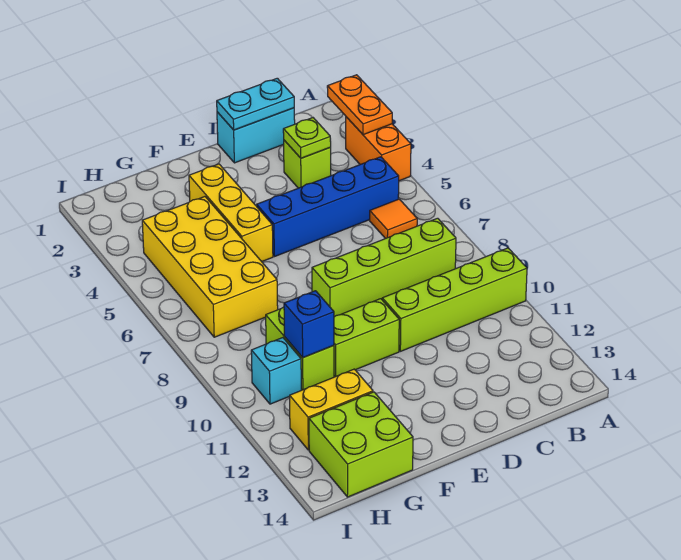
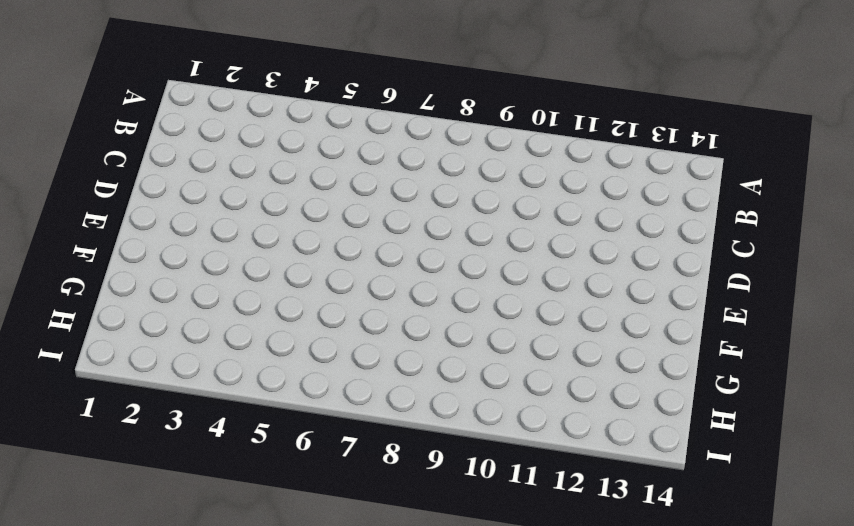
none -> orange 1x2 brick [346,117,411,181]
none -> lime 1x4 brick [382,248,527,351]
none -> blue 1x4 brick [257,157,399,257]

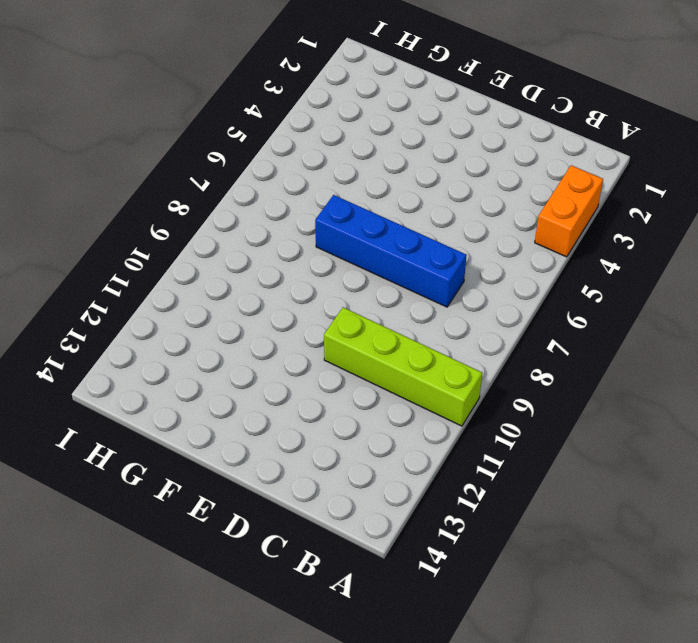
blue 1x4 brick [315,195,467,307] -> blue 1x4 brick moved to [257,157,399,257]
none -> orange 1x1 tile [370,199,417,239]
none -> lime 1x4 brick [312,218,456,317]
none -> cyan 1x2 brick [217,108,295,163]

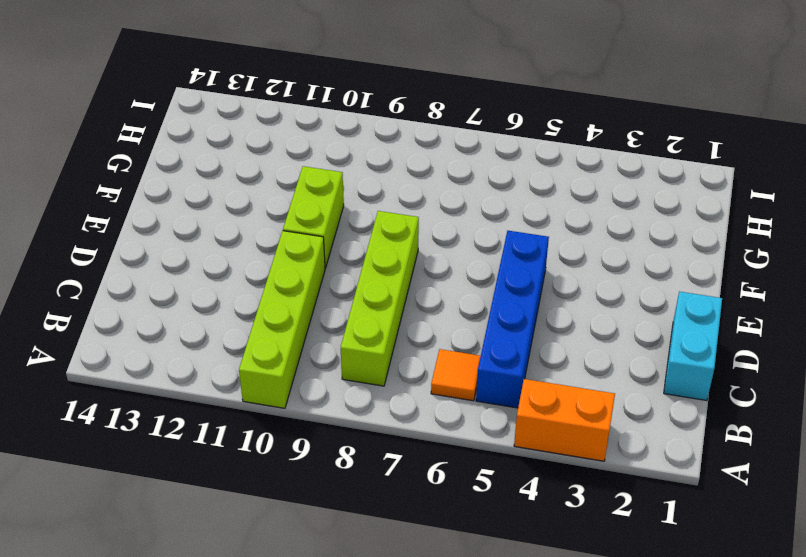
none -> lime 1x1 brick [284,140,331,188]
none -> yellow 1x3 brick [189,164,273,262]
none -> yellow 2x4 brick [142,197,278,337]

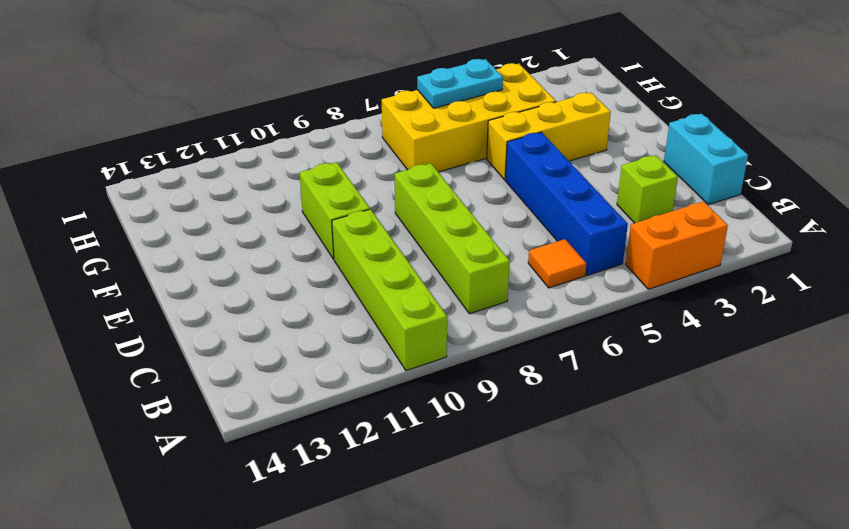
cyan 1x2 plate [417,59,503,108] -> cyan 1x2 plate turned to [217,78,294,130]
none -> lime 1x2 brick [266,307,334,390]
none -> yellow 1x2 brick [290,369,373,450]
none -> lime 2x2 brick [309,392,413,497]

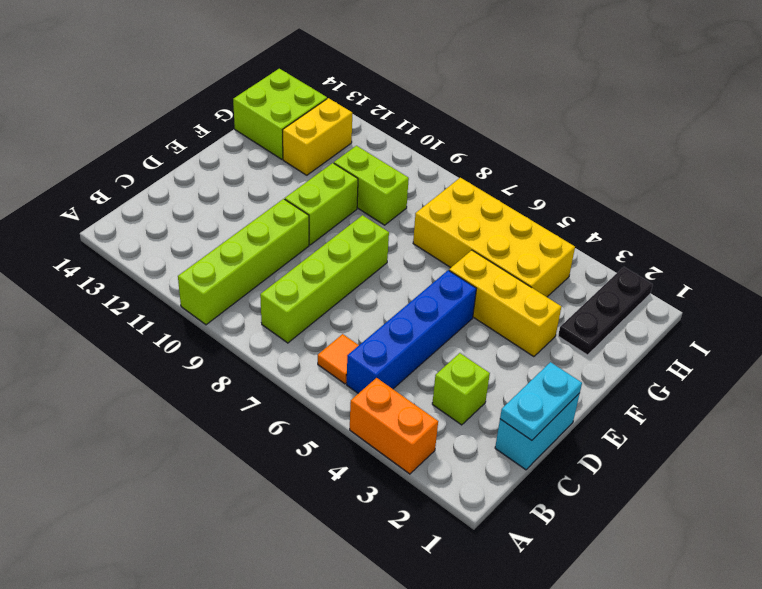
black 1x3 plate [558,267,653,355] -> none
none -> cyan 1x1 brick [251,338,301,404]
none -> orange 1x2 plate [327,75,392,135]
none -> lime 1x1 plate [283,118,331,158]

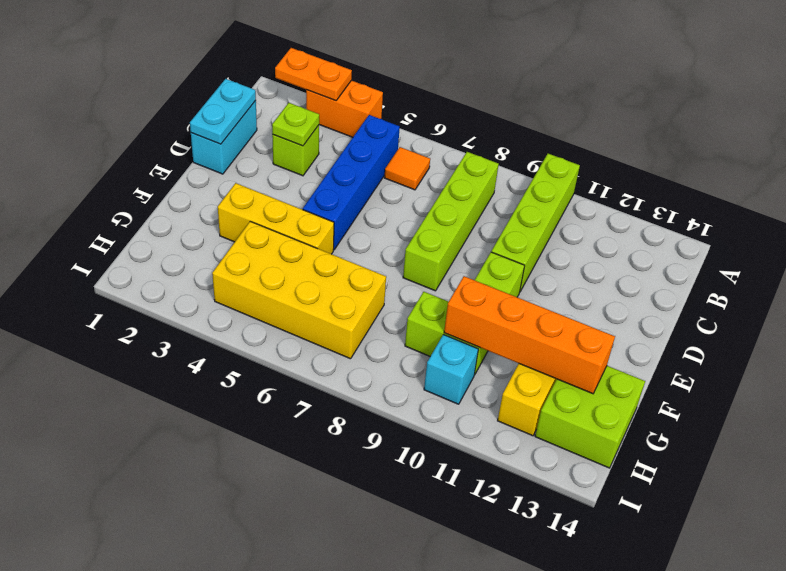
orange 1x4 brick [444,276,615,394] -> blue 1x1 brick [284,291,334,358]

